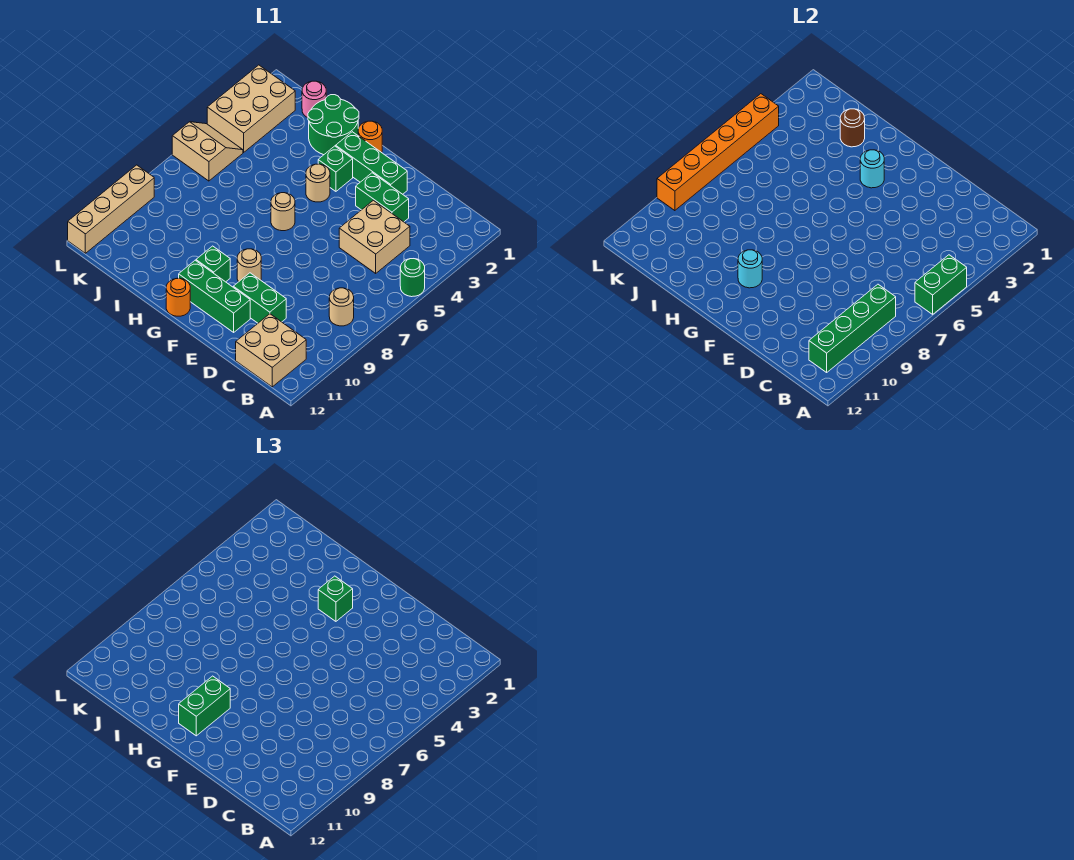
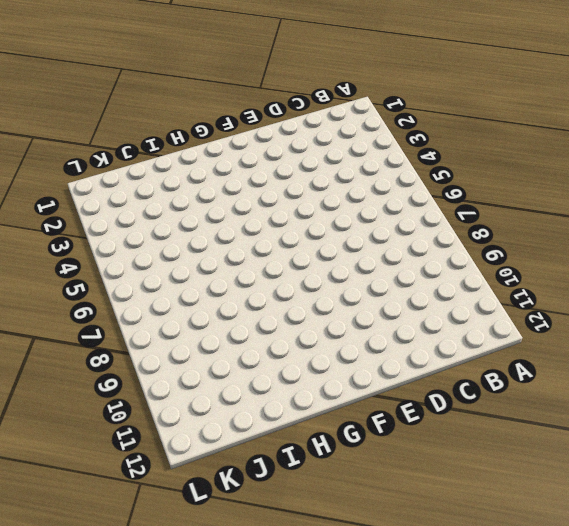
none -> green 1x1 round brick [400,259,425,297]
none -> tan 1x1 round brick [329,288,354,326]
none -> tan 2x2 brick [236,314,306,387]

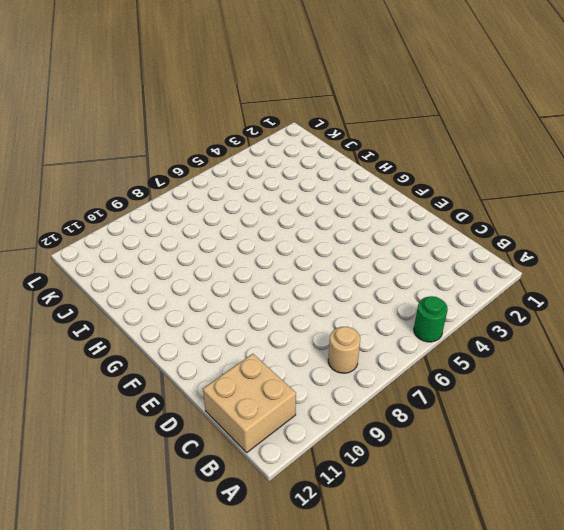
none -> tan 2x2 brick [339,200,410,273]
none -> green 1x2 brick [356,173,409,222]
none -> green 1x2 brick [233,273,286,323]

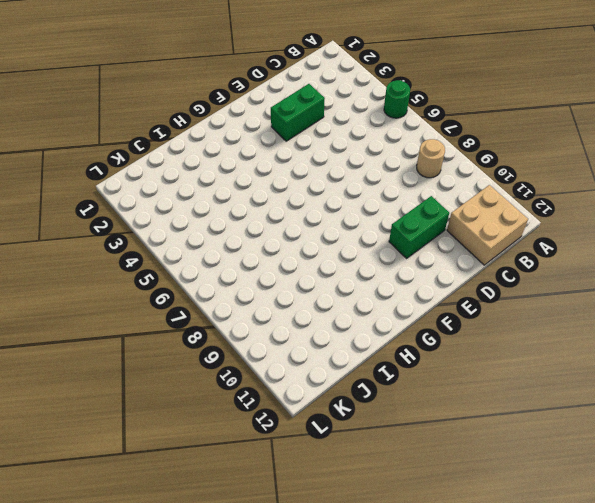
none -> tan 2x2 brick [339,200,410,273]
none -> green 1x3 brick [336,132,407,194]
none -> green 1x3 brick [179,260,250,332]

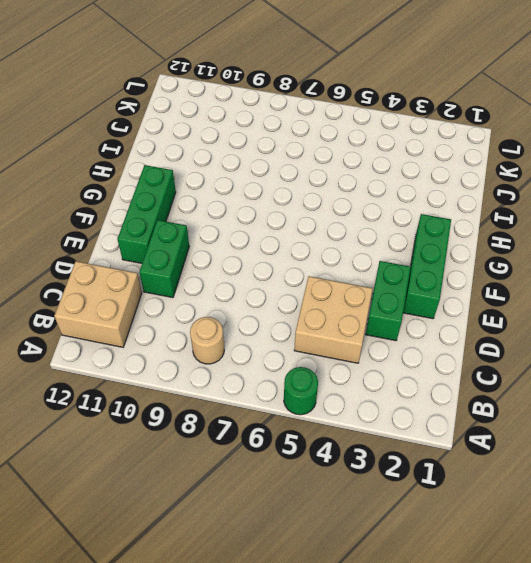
none -> tan 1x1 round brick [237,249,261,282]
none -> orange 1x1 round brick [358,121,382,153]
none -> green 1x1 brick [318,146,353,191]

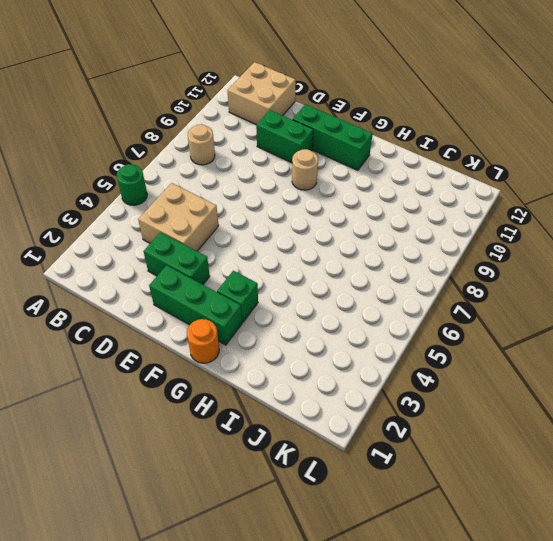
none -> tan 1x1 round brick [306,164,330,202]
none -> tan 1x1 round brick [271,193,295,231]
none -> green 1x1 brick [196,246,230,282]

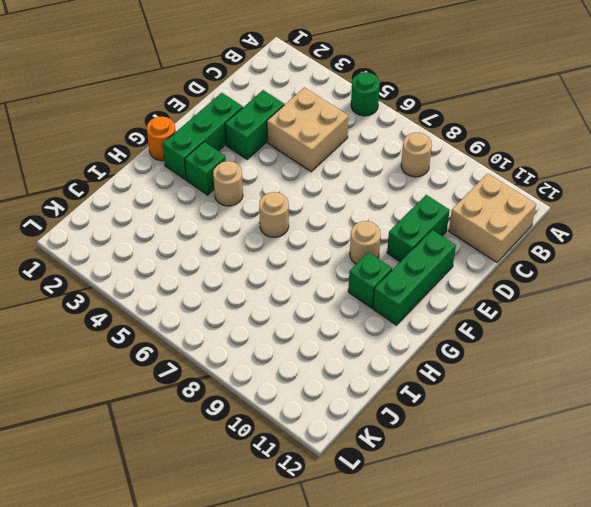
none -> orange 1x1 round brick [166,278,190,316]
none -> green 2x2 round brick [308,95,359,155]
none -> pink 1x1 round brick [302,81,326,118]

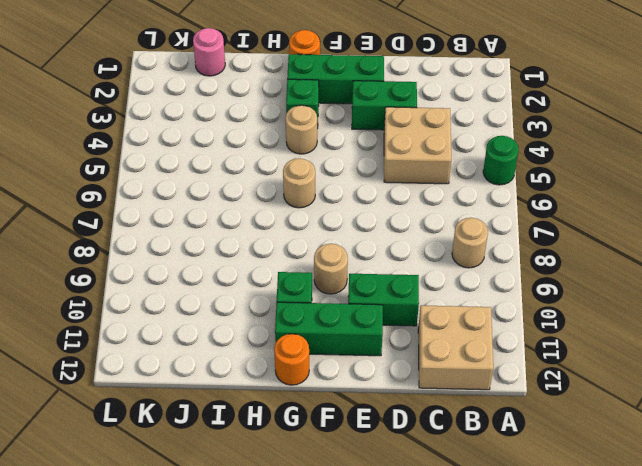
none -> green 2x2 round brick [308,95,359,155]
none -> tan 2x3 brick [207,65,295,152]
none -> tan 2x2 slope [172,122,243,181]

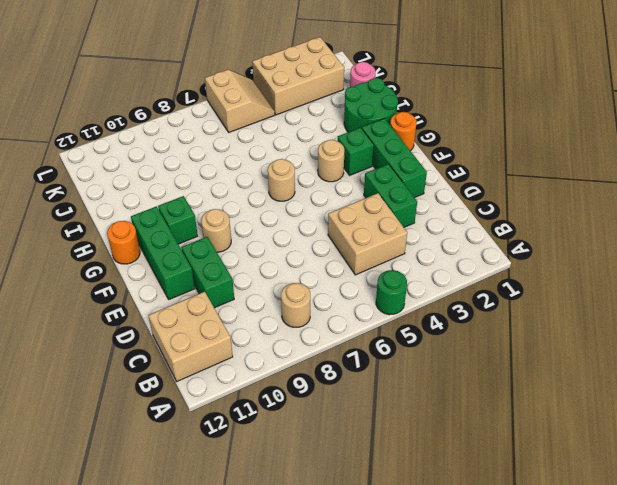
none -> tan 1x4 brick [68,165,154,253]
none -> green 1x2 brick [915,255,967,314]
none -> green 1x4 brick [809,284,896,372]

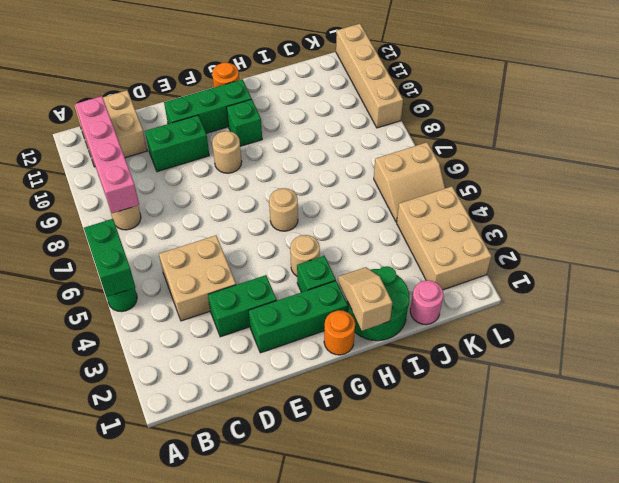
pink 1x4 brick [75,96,139,213] -> green 1x4 brick [809,284,896,372]
tan 1x2 slope [338,267,392,331] -> none
none -> cyan 1x1 round brick [860,150,884,188]
none -> cyan 1x1 round brick [738,250,762,288]
none -> brown 1x1 round brick [840,109,865,147]

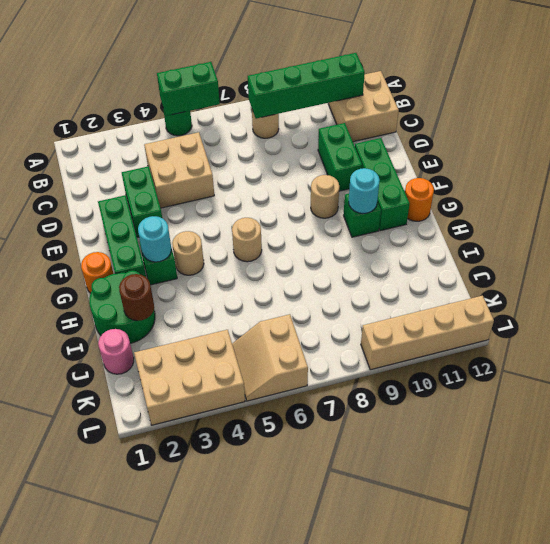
none -> orange 1x6 brick [657,94,779,211]
none -> green 1x1 brick [318,576,353,621]
none -> green 1x2 brick [179,676,230,736]

